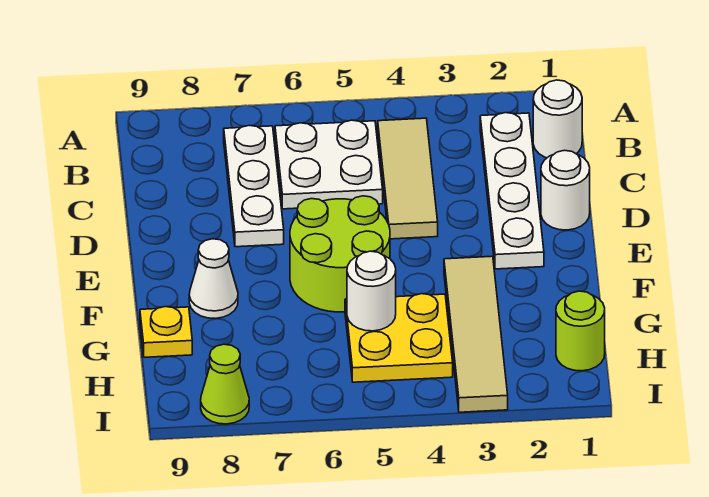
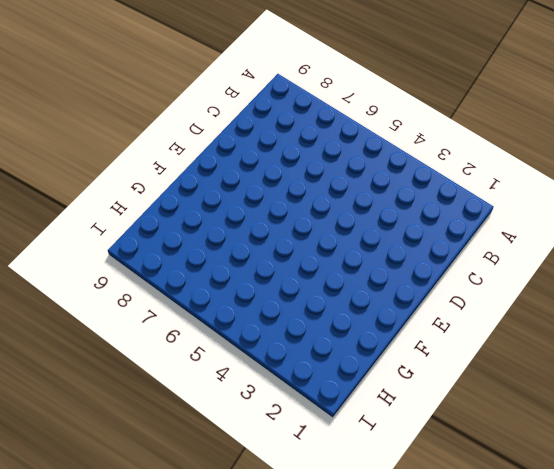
none -> white 1x1 round brick [533,80,582,158]
none -> white 1x4 plate [480,113,544,269]
none -> tan 1x3 tile [378,118,438,239]

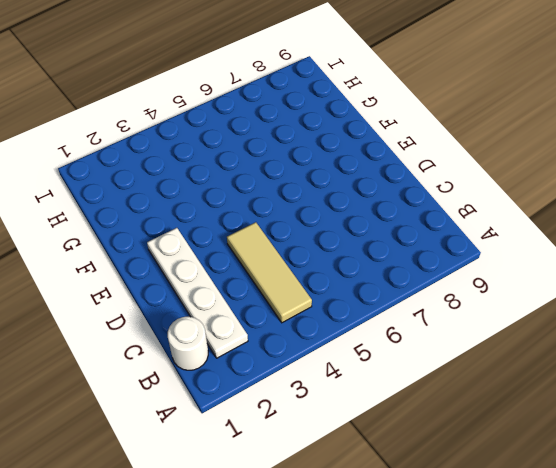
none -> white 2x2 plate [275,120,383,209]
none -> white 1x3 plate [224,126,284,247]
none -> white 1x1 round brick [541,150,590,230]

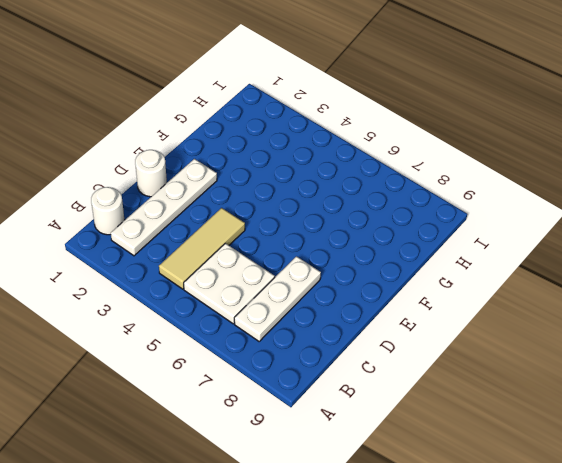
none -> lime 2x2 round brick [290,196,390,312]
none -> tan 1x4 tile [444,256,508,412]
none -> white 1x1 cone [189,239,238,318]

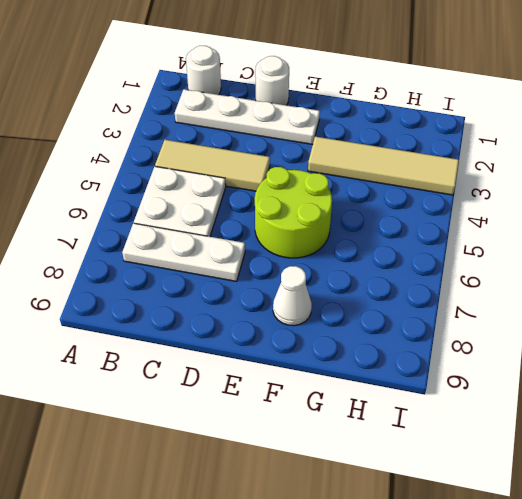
none -> yellow 2x2 plate [345,294,453,382]
none -> yellow 1x1 plate [140,307,192,357]
none -> lime 1x1 round brick [556,291,605,371]

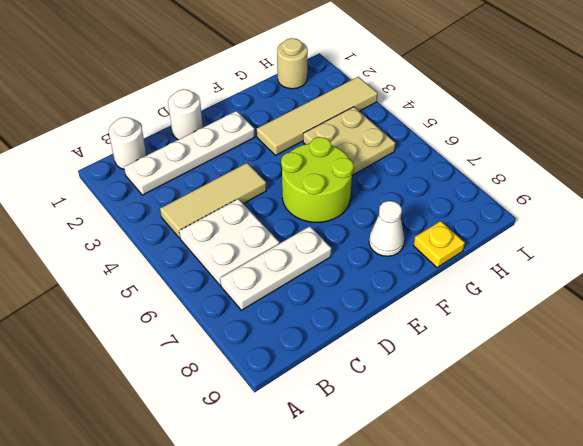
tan 2x2 plate [303,107,395,175] -> yellow 2x2 plate [345,294,453,382]
tan 1x1 round brick [277,38,308,89] -> lime 1x1 round brick [556,291,605,371]
none -> lime 1x1 cone [201,344,249,424]
none -> white 1x1 round brick [347,251,396,331]

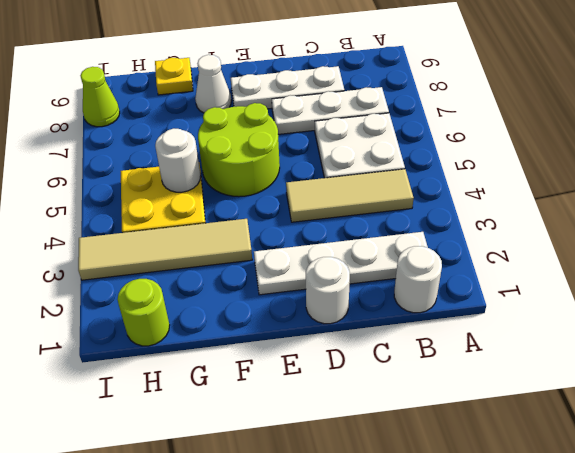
white 1x3 plate [231,66,344,109] -> none

